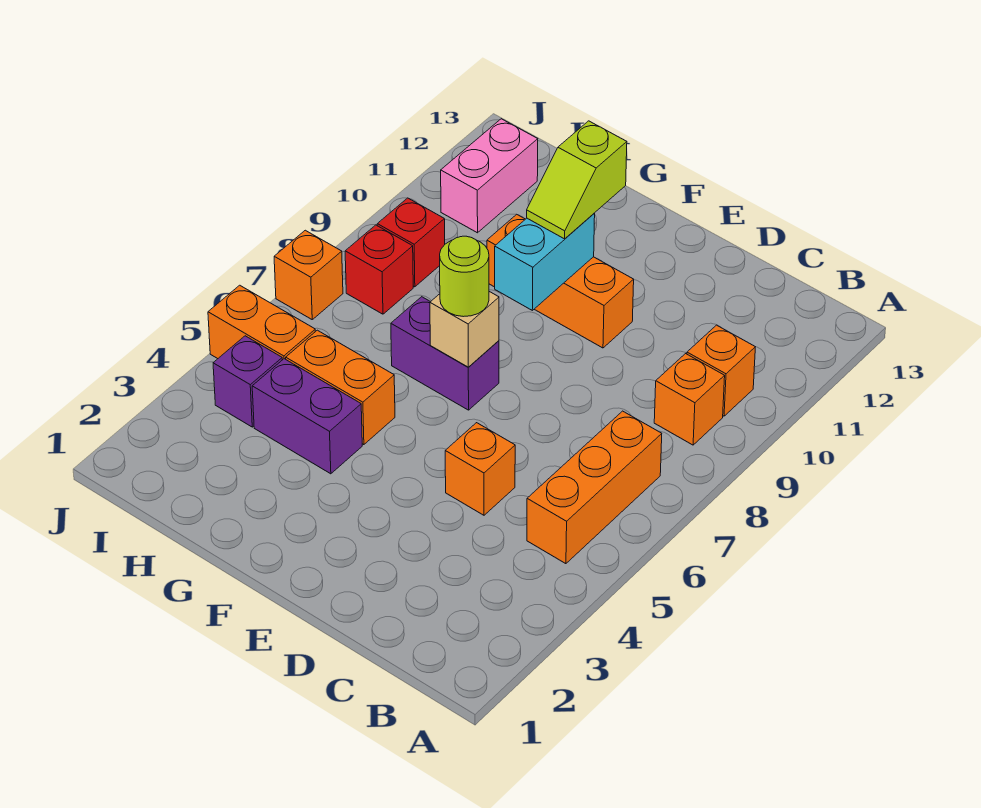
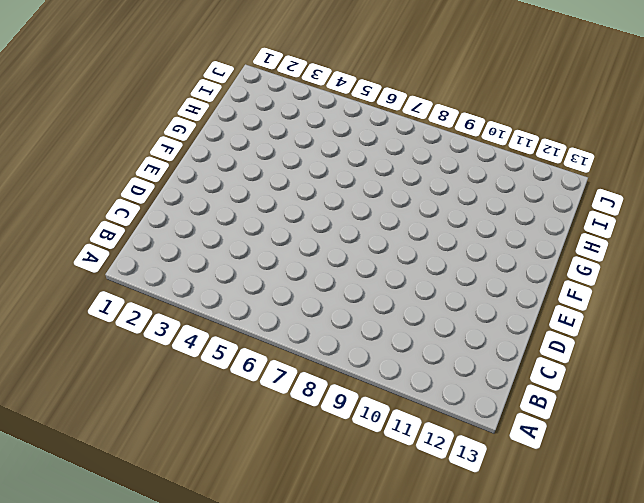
none -> orange 1x3 brick [527,411,662,564]
none -> orange 1x1 brick [654,354,725,445]
none -> orange 1x1 brick [687,325,755,416]

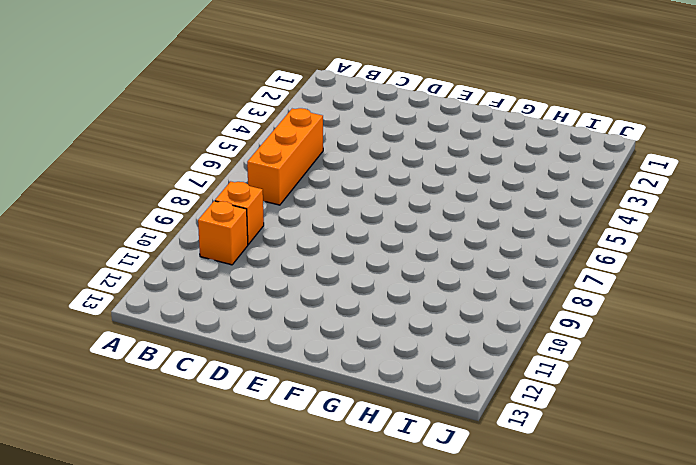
none -> orange 1x1 brick [445,423,515,515]
none -> orange 1x3 brick [487,214,634,348]
none -> purple 1x2 brick [391,297,499,410]

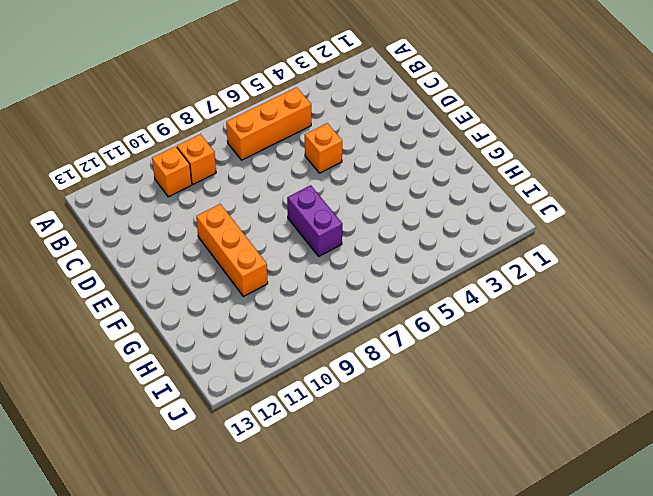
none -> purple 1x2 brick [252,359,362,474]
none -> orange 1x2 brick [286,330,395,445]
none -> purple 1x1 brick [213,336,282,427]

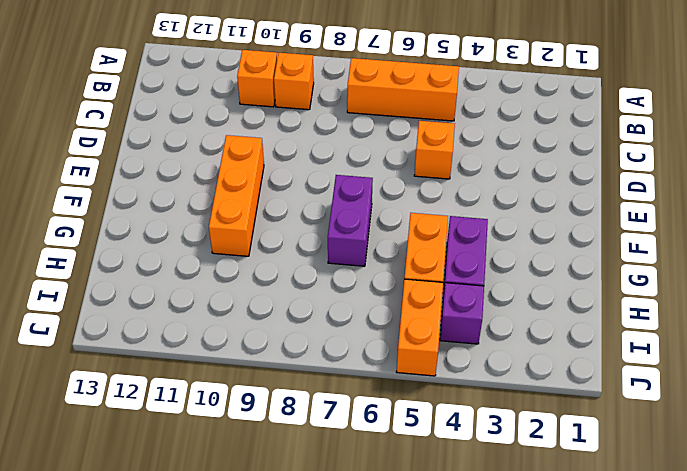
none -> red 1x1 brick [345,225,413,314]
none -> red 1x1 brick [377,198,445,287]
none -> pink 1x2 brick [441,119,538,233]

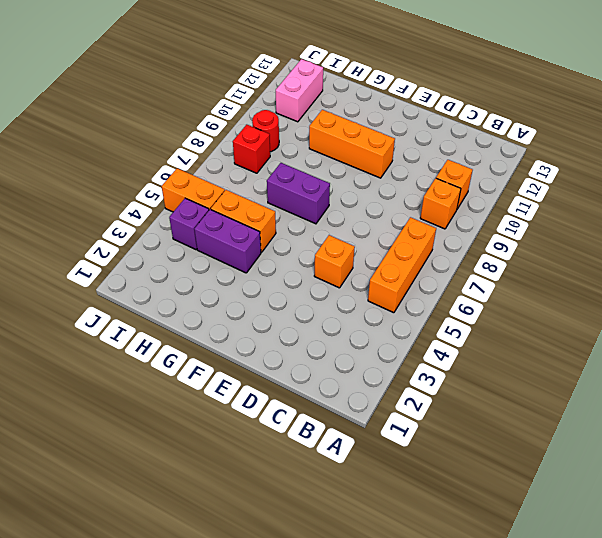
red 1x1 round brick [252,110,279,152] -> red 1x1 brick [377,198,445,287]
none -> orange 1x1 brick [274,230,343,319]
none -> tan 1x1 brick [430,292,499,367]
none -> cyan 1x2 brick [495,214,595,310]

